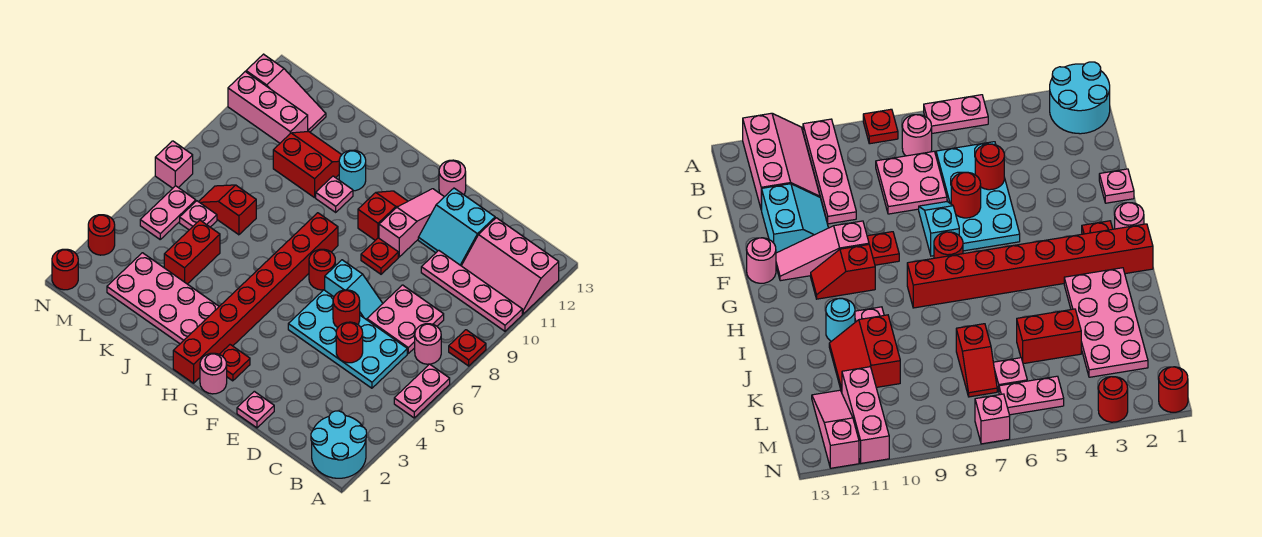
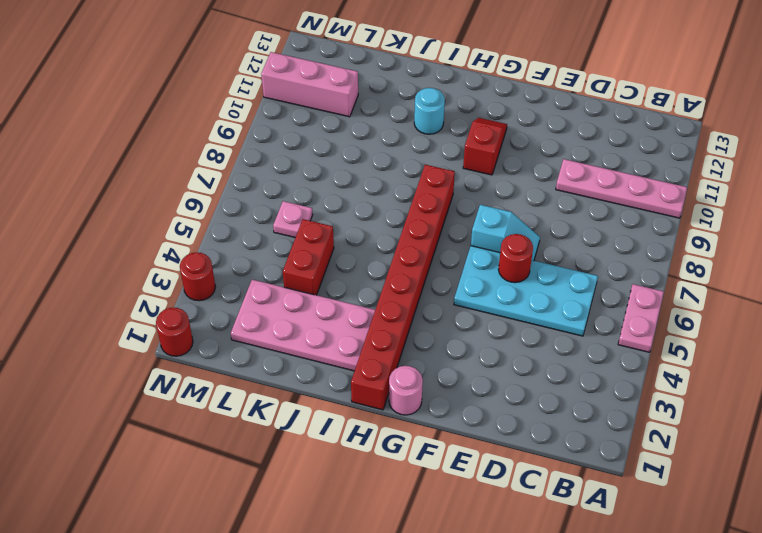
none -> cyan 2x2 round brick [311,411,367,478]
none -> red 1x1 plate [449,330,486,366]
none -> pink 2x3 slope [462,218,559,314]
none -> pink 1x1 round brick [415,324,441,364]

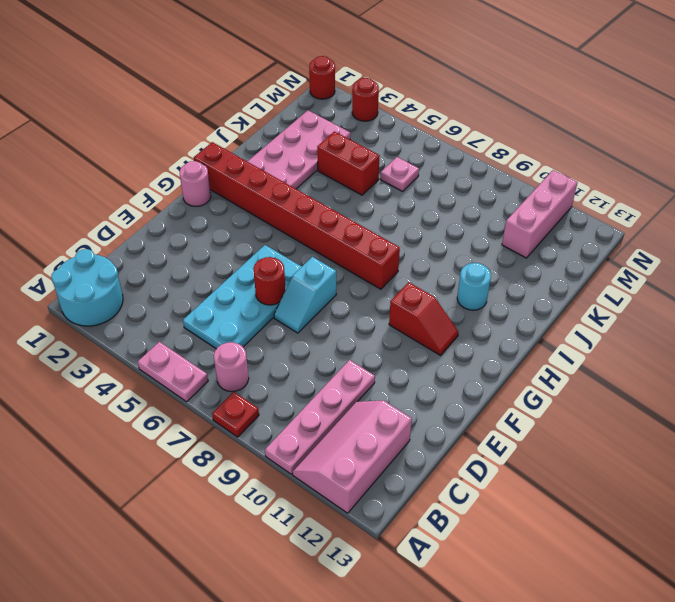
none -> pink 2x2 plate [367,285,444,353]
none -> cyan 2x2 slope [418,188,495,266]
none -> pink 1x1 plate [237,391,274,428]
none -> red 1x1 plate [361,238,398,274]

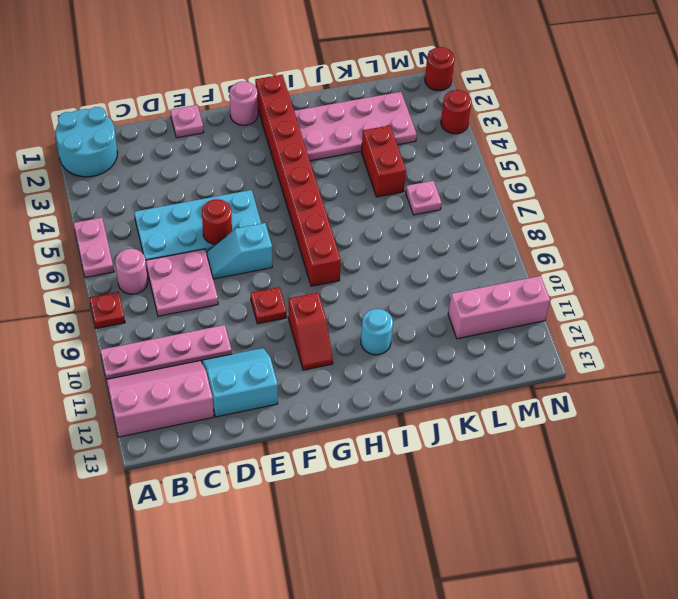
none -> pink 1x3 slope [379,189,444,257]
none -> pink 1x1 round brick [439,160,466,197]
none -> red 1x1 plate [220,345,250,381]
none -> red 1x1 round brick [309,249,335,290]

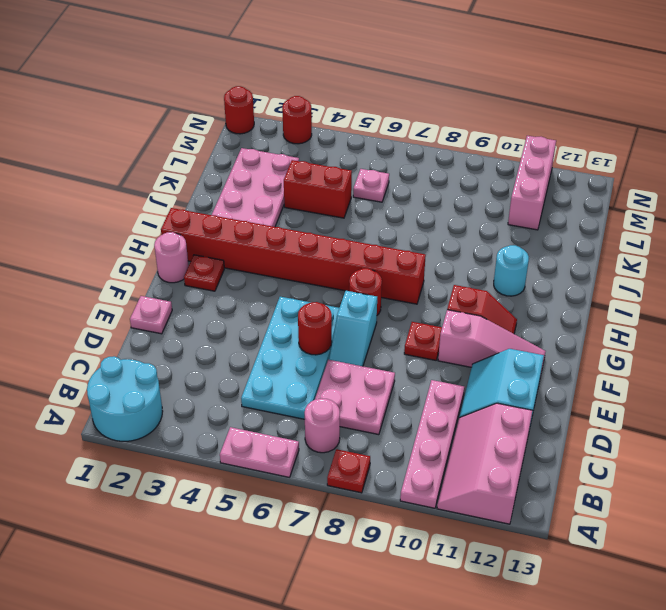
none -> pink 1x1 round brick [439,160,466,197]
none -> pink 1x1 plate [316,176,353,212]
none -> red 2x2 slope [273,132,342,198]
none -> red 1x2 slope [199,185,256,235]

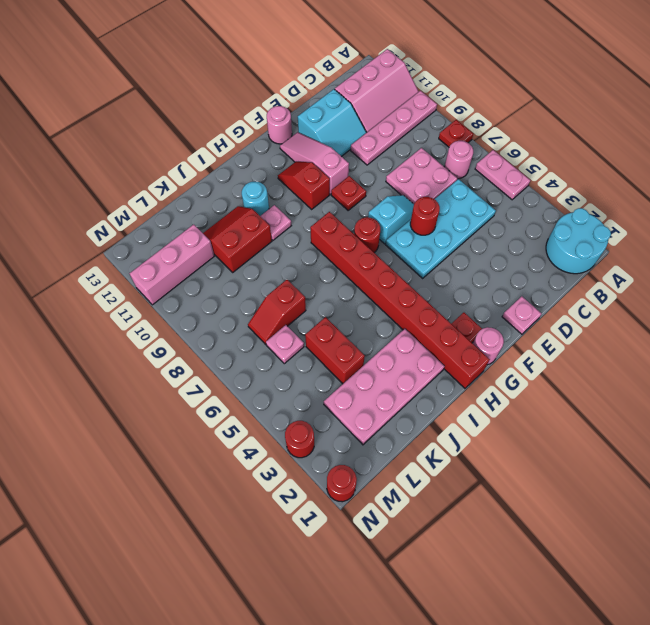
none -> pink 1x3 slope [246,54,326,132]
none -> pink 1x2 plate [140,186,196,239]
none -> pink 1x1 brick [155,141,193,188]
none -> red 1x1 round brick [336,322,363,363]

